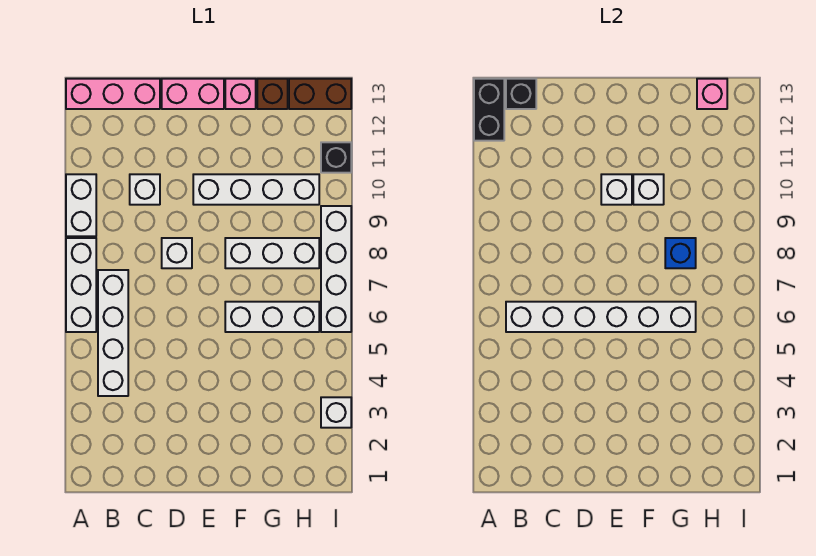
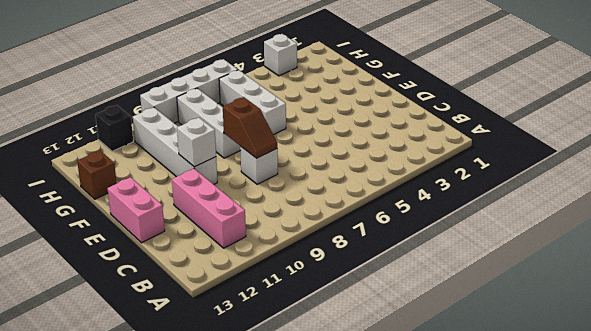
pink 1x3 brick [172,169,246,248] -> pink 1x3 brick moved to [66,79,160,109]
brown 1x2 slope [223,97,277,158] -> none
none -> white 1x3 brick [66,238,96,332]
none -> white 1x2 brick [66,174,96,236]
none -> white 1x4 brick [98,270,128,396]

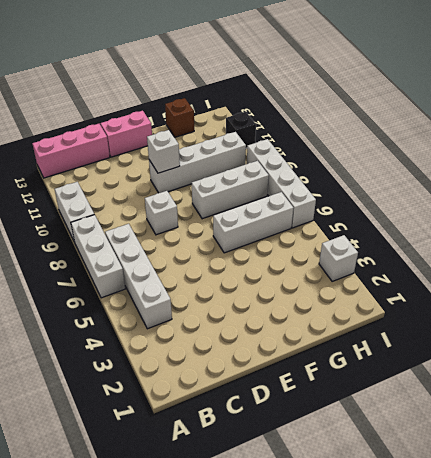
none -> white 1x1 brick [130,174,160,205]
none -> pink 1x1 brick [225,79,256,109]
none -> brown 1x2 brick [289,79,351,109]

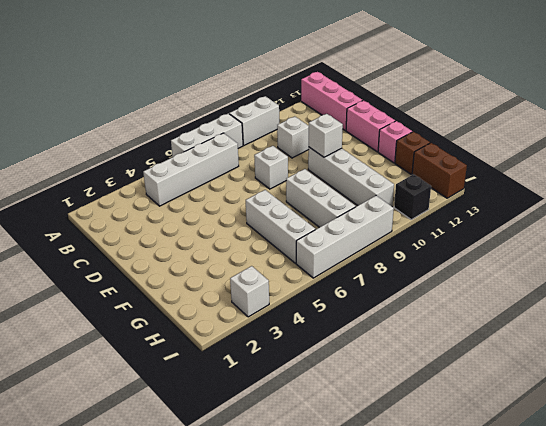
none -> black 1x2 brick [474,79,504,141]
none -> white 1x6 brick [506,302,696,332]
none -> black 1x1 brick [506,79,536,109]

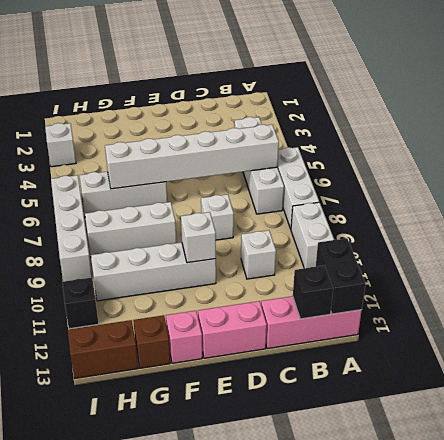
none -> white 1x1 brick [633,174,664,205]
none -> blue 1x1 brick [665,238,696,268]
none -> pink 1x1 brick [697,79,727,109]

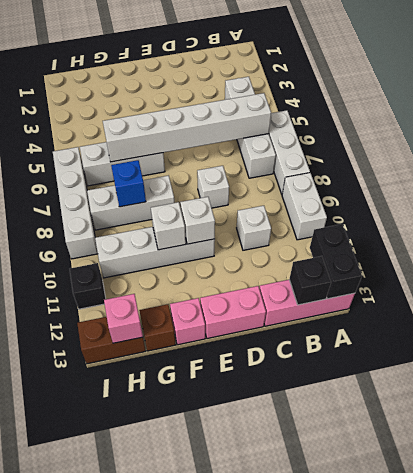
none -> white 1x1 brick [321,397,351,428]

